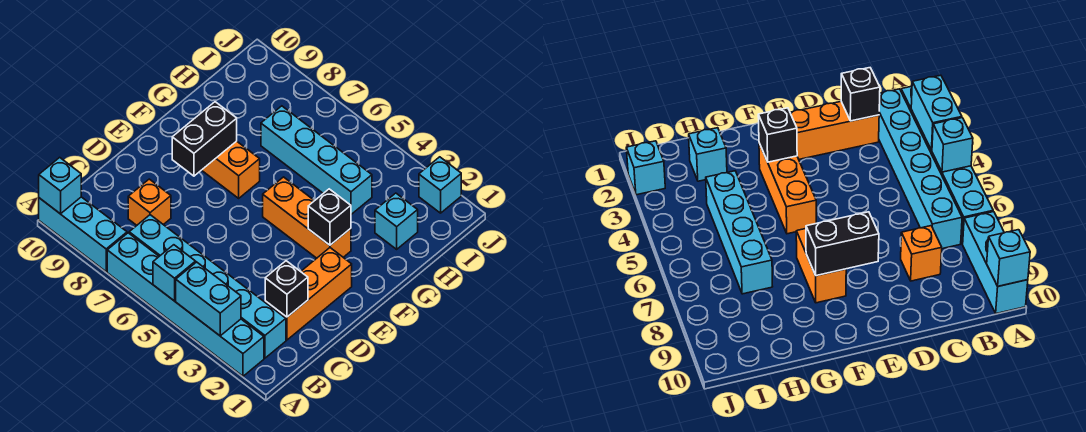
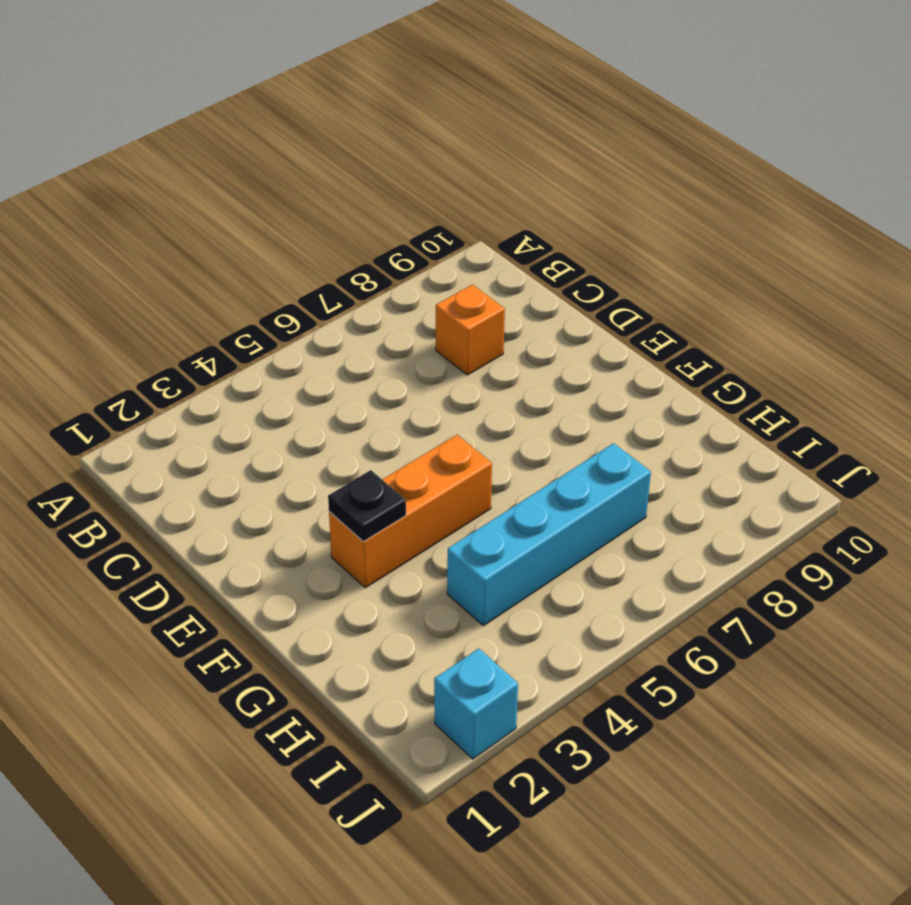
black 1x1 plate [328,470,406,541] -> black 1x1 brick [308,189,351,245]
none -> cyan 1x6 brick [107,233,264,376]
none -> cyan 1x3 brick [39,197,127,272]
none -> cyan 1x6 brick [129,215,286,358]

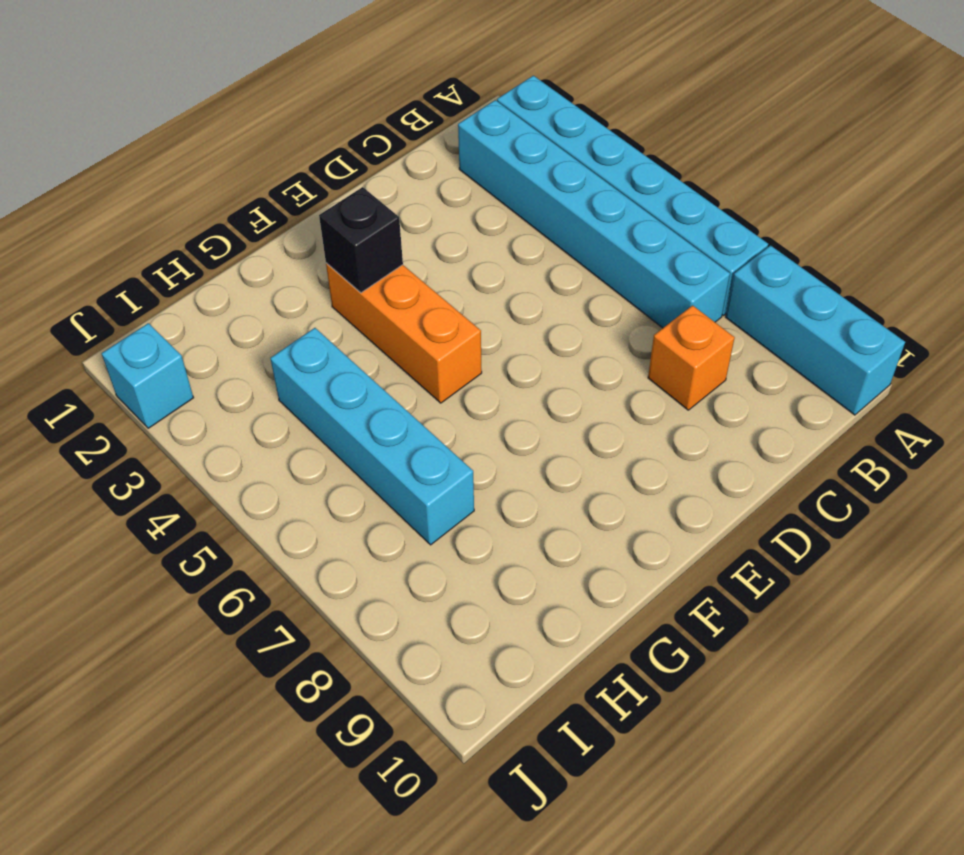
none -> orange 1x3 brick [265,248,352,340]
none -> orange 1x2 brick [202,141,260,198]
none -> cyan 1x1 brick [375,193,418,249]

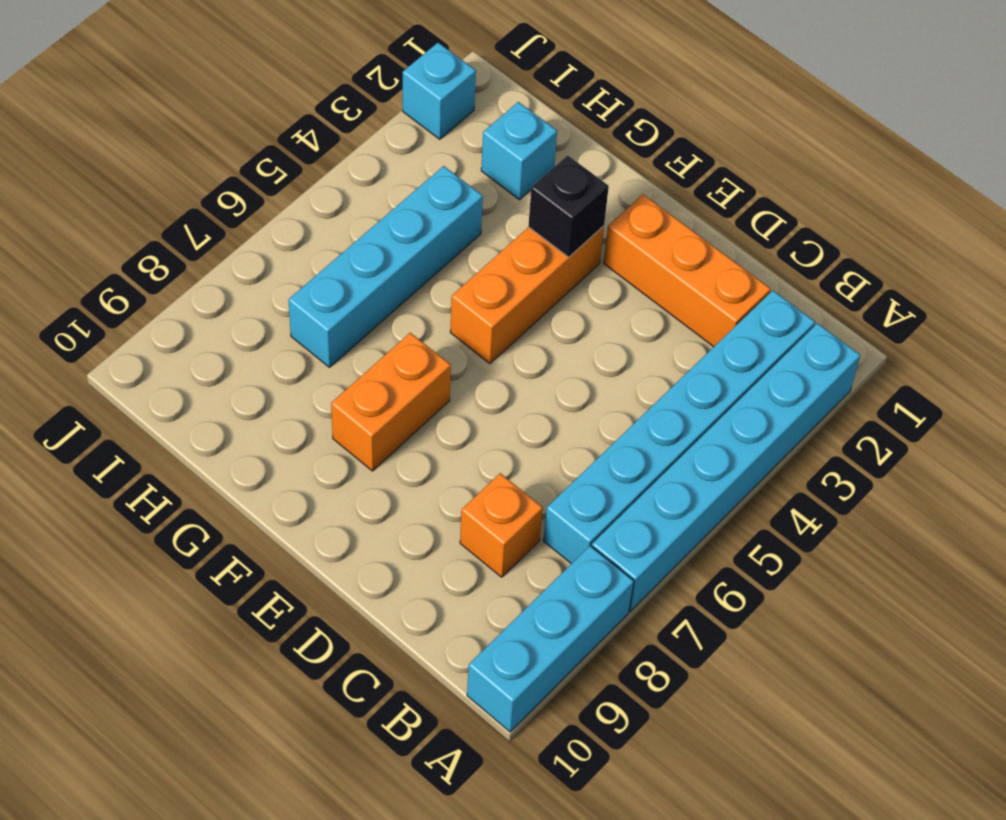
none -> cyan 1x2 brick [176,262,241,336]
none -> cyan 1x1 brick [153,245,196,301]
none -> cyan 1x1 brick [39,157,81,214]

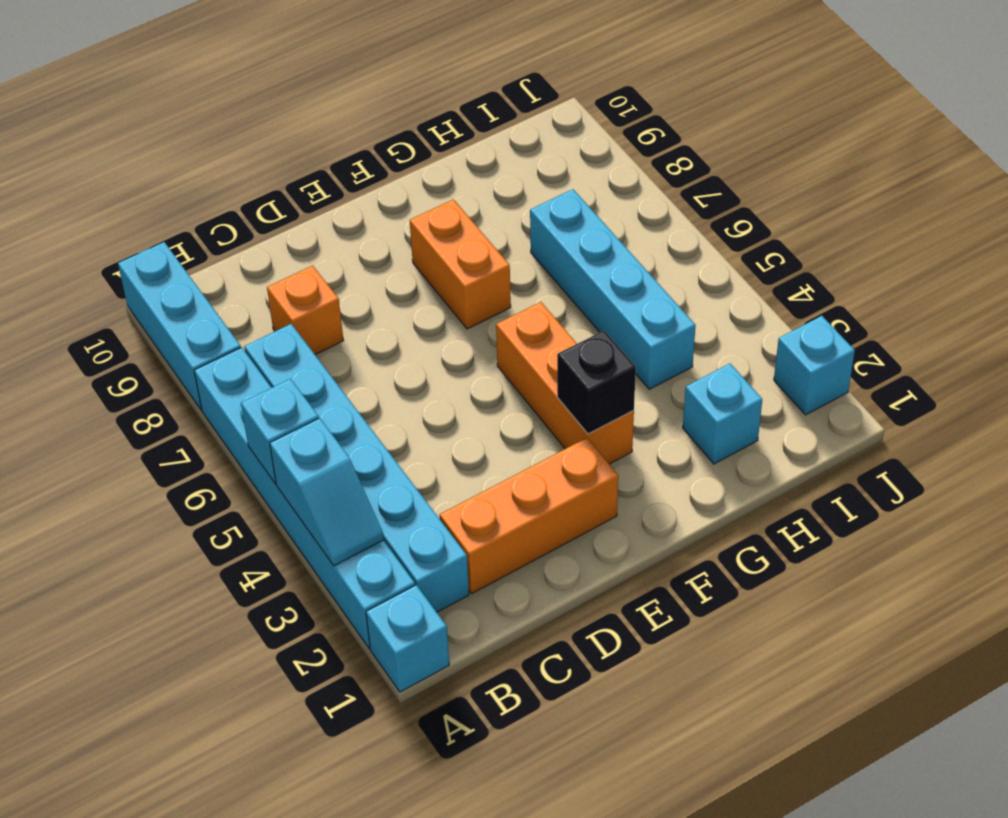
cyan 1x1 brick [366,585,449,692] -> cyan 1x1 brick moved to [39,157,81,214]
cyan 1x2 slope [270,418,384,566] -> cyan 1x2 brick [176,262,241,336]
none -> black 1x1 brick [265,261,308,317]
none -> black 1x2 brick [172,102,237,176]

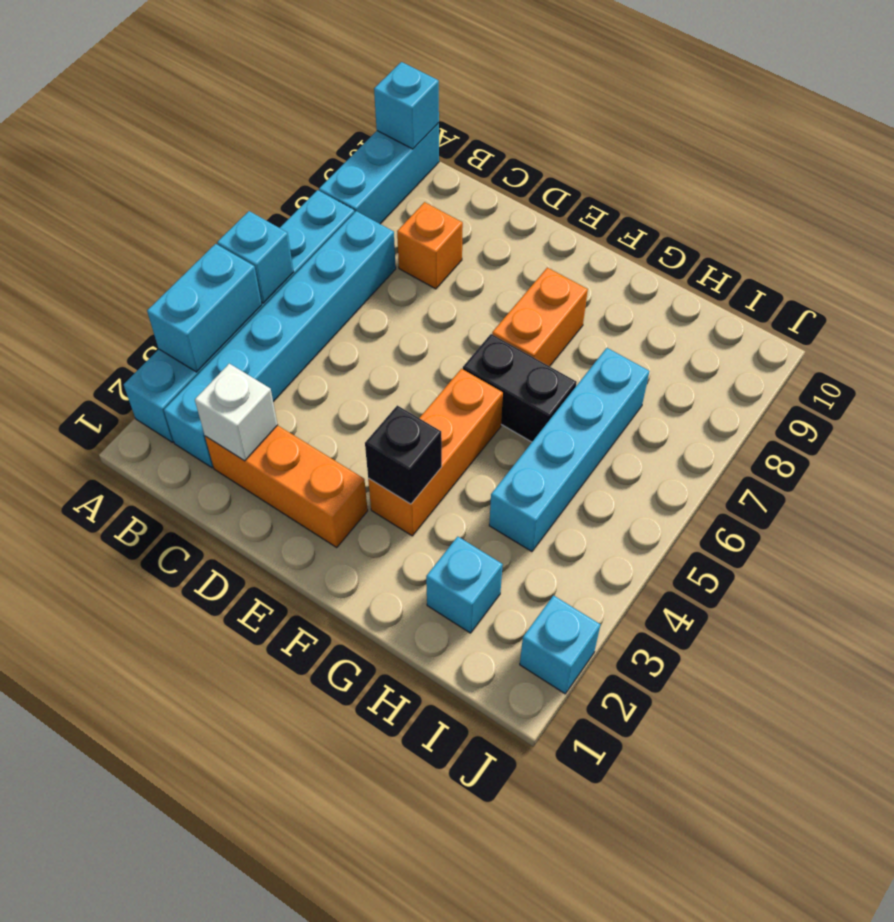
white 1x1 brick [195,364,278,461] -> black 1x1 brick [265,261,308,317]
black 1x2 brick [463,334,577,442] -> black 1x2 brick moved to [172,102,237,176]

